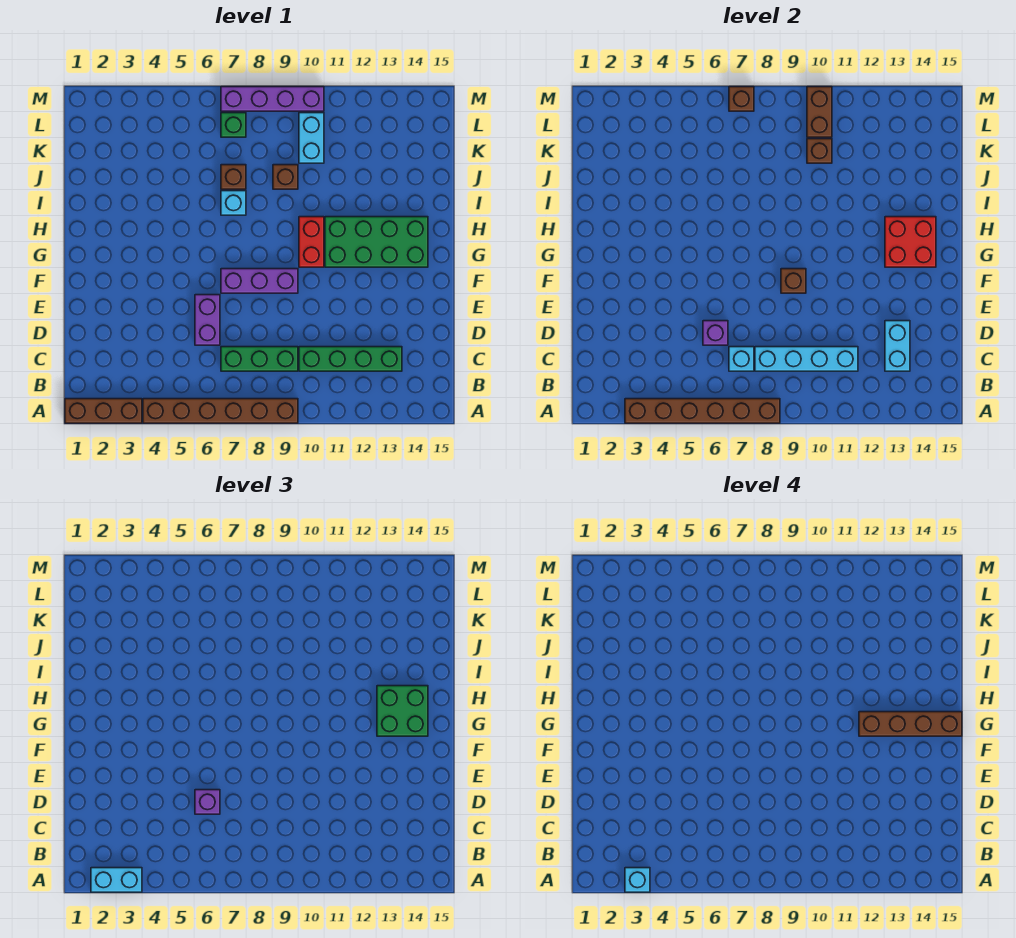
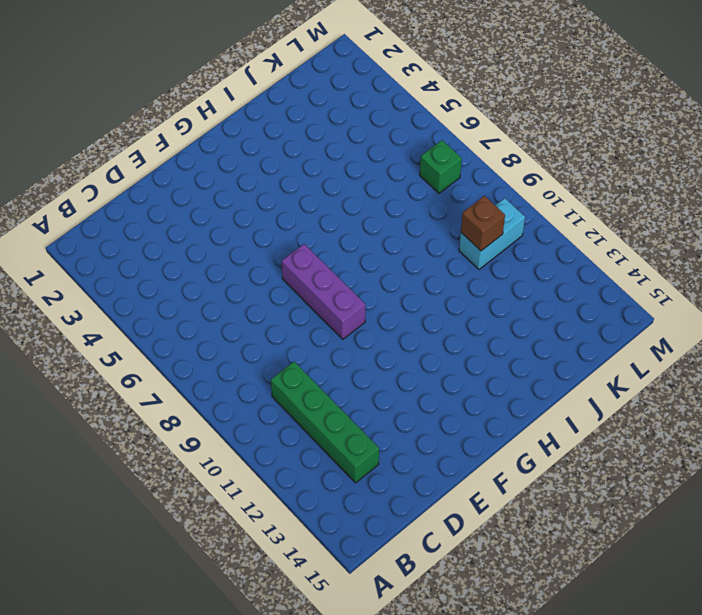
none -> brown 1x3 brick [65,399,142,423]
none -> brown 1x6 brick [143,399,298,423]
none -> green 1x3 brick [221,347,298,371]

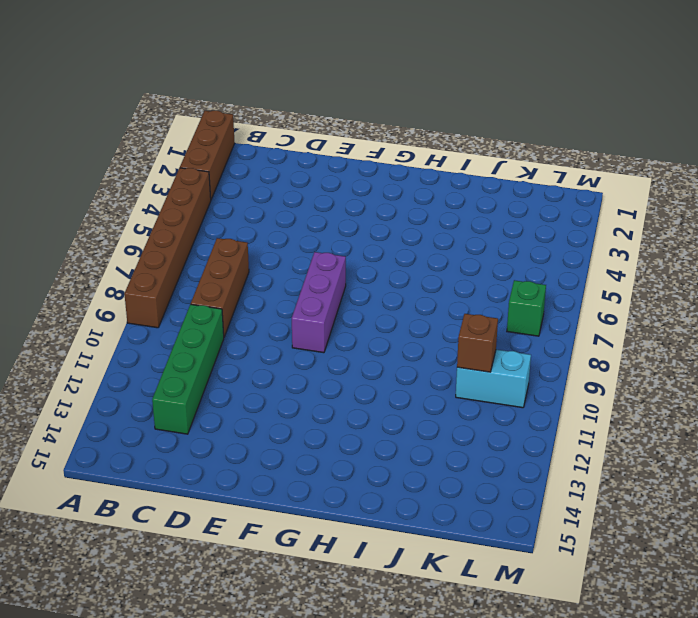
brown 1x3 brick [191,238,249,337] -> green 1x3 brick [221,347,298,371]
none -> purple 1x2 brick [195,295,220,345]
none -> red 1x2 brick [299,217,324,267]
none -> green 2x4 brick [325,217,428,267]

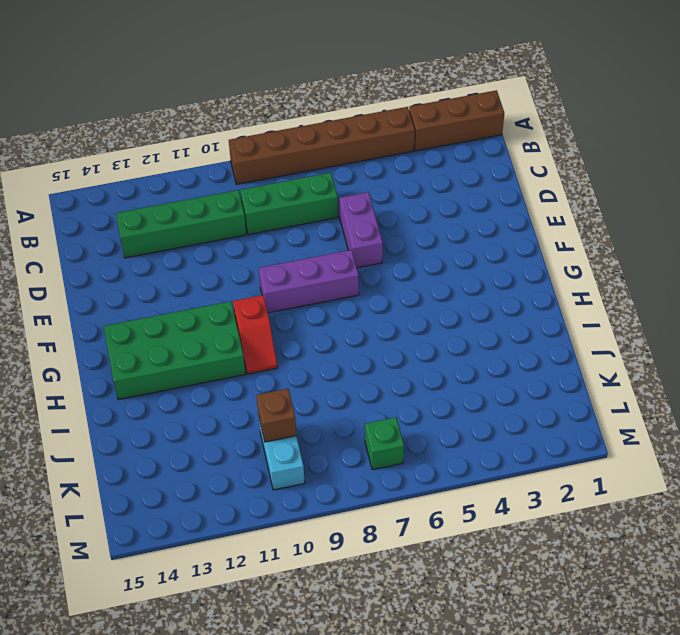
red 1x2 slope [233,295,278,374] -> red 1x2 brick [299,217,324,267]
none -> cyan 1x1 brick [221,191,246,215]
none -> brown 1x1 brick [221,165,246,189]
none -> brown 1x1 brick [273,165,298,189]

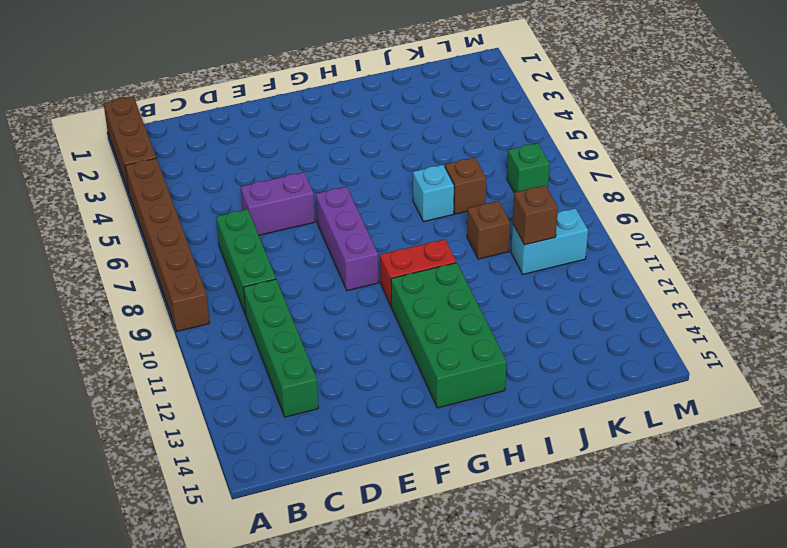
none -> purple 1x4 brick [221,87,324,111]
none -> brown 1x6 brick [625,399,780,423]
none -> cyan 1x1 brick [729,347,754,371]

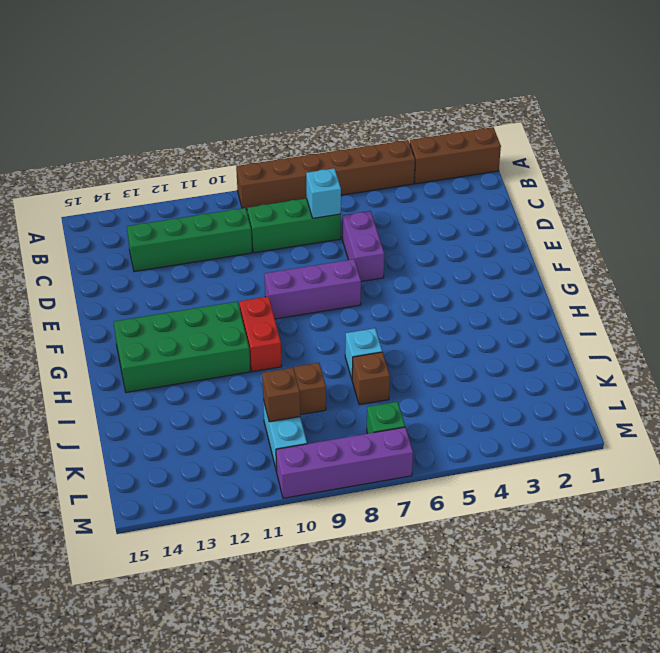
none -> brown 1x6 brick [625,399,780,423]
none -> cyan 1x4 brick [755,347,858,371]
none -> cyan 1x2 brick [885,321,910,371]

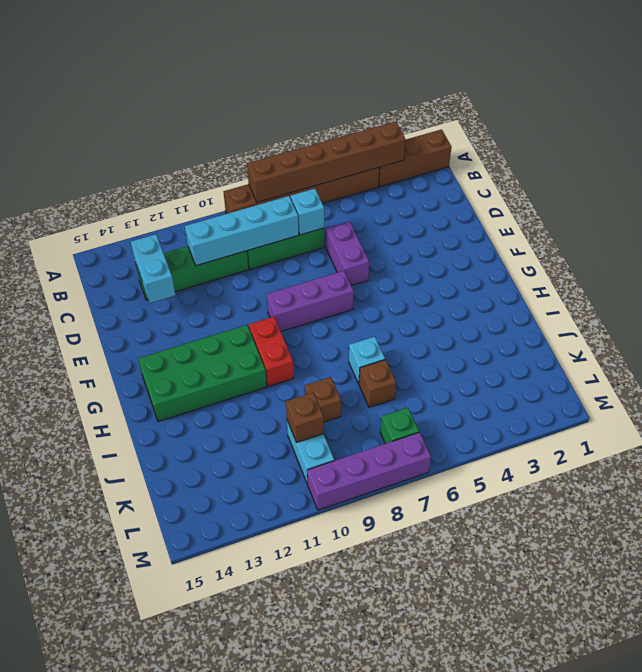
none -> purple 1x1 brick [703,321,728,345]
none -> brown 1x1 brick [781,269,806,293]
none -> red 2x2 brick [885,217,936,267]

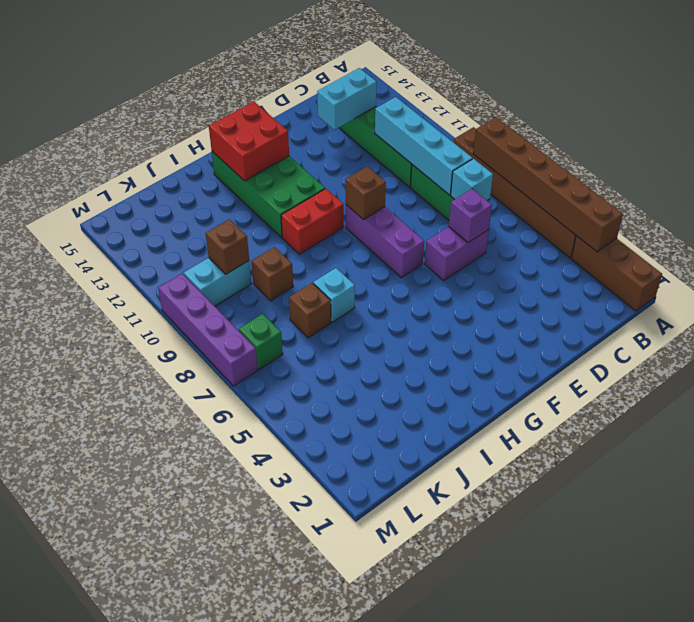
none -> brown 1x2 brick [807,87,832,137]
none -> brown 1x1 brick [729,87,754,111]
none -> cyan 1x2 brick [91,868,142,892]

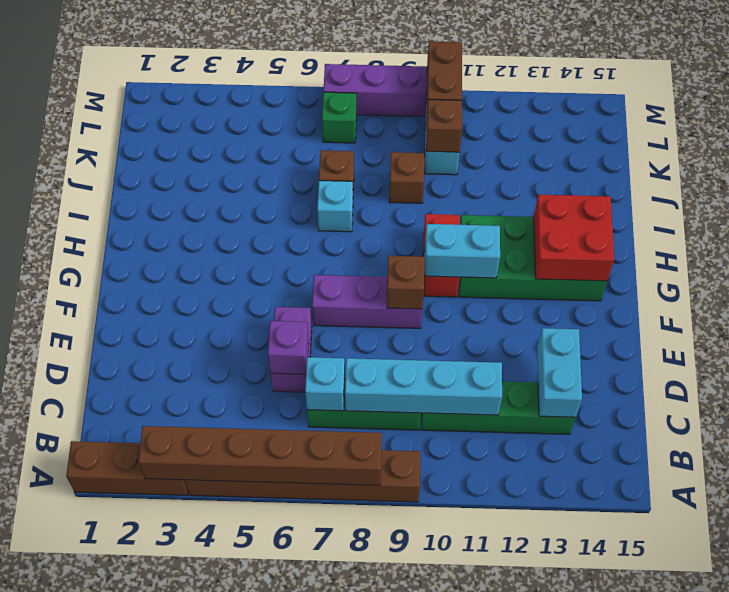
cyan 1x2 brick [425,224,500,278] -> cyan 1x2 brick moved to [91,868,142,892]
none -> brown 1x1 brick [729,87,754,111]
none -> purple 1x1 brick [195,790,220,814]
none -> green 2x2 brick [377,686,428,736]

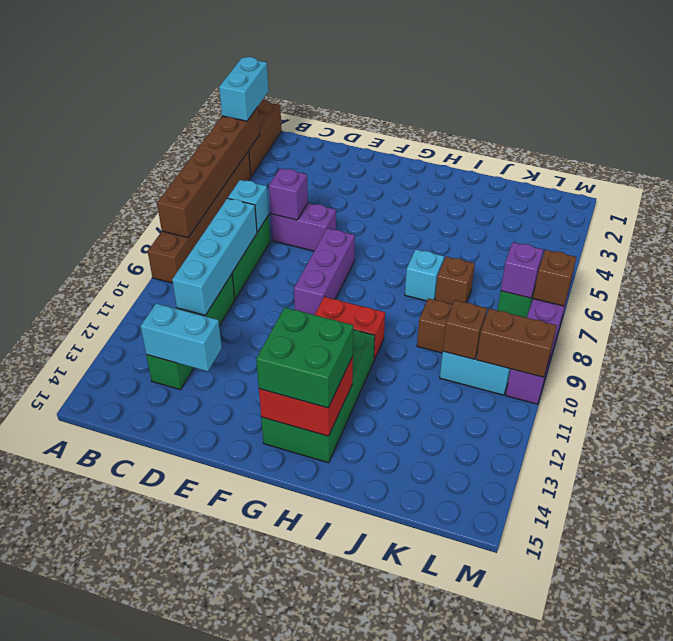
purple 1x1 brick [501,242,543,298] -> purple 1x1 brick moved to [195,790,220,814]
none -> brown 1x1 brick [781,269,806,293]
none -> cyan 1x1 brick [625,868,650,892]
none -> brown 1x4 brick [859,712,962,736]

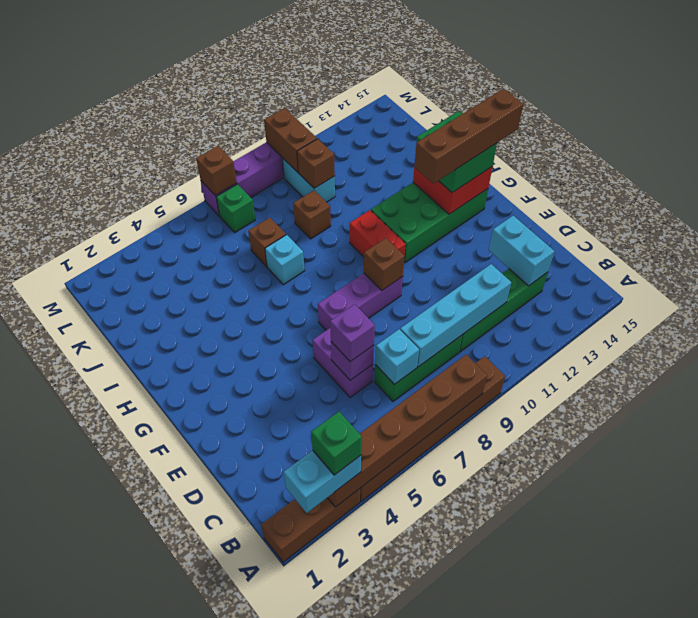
green 1x1 brick [311,412,362,475] -> cyan 1x1 brick [625,868,650,892]

